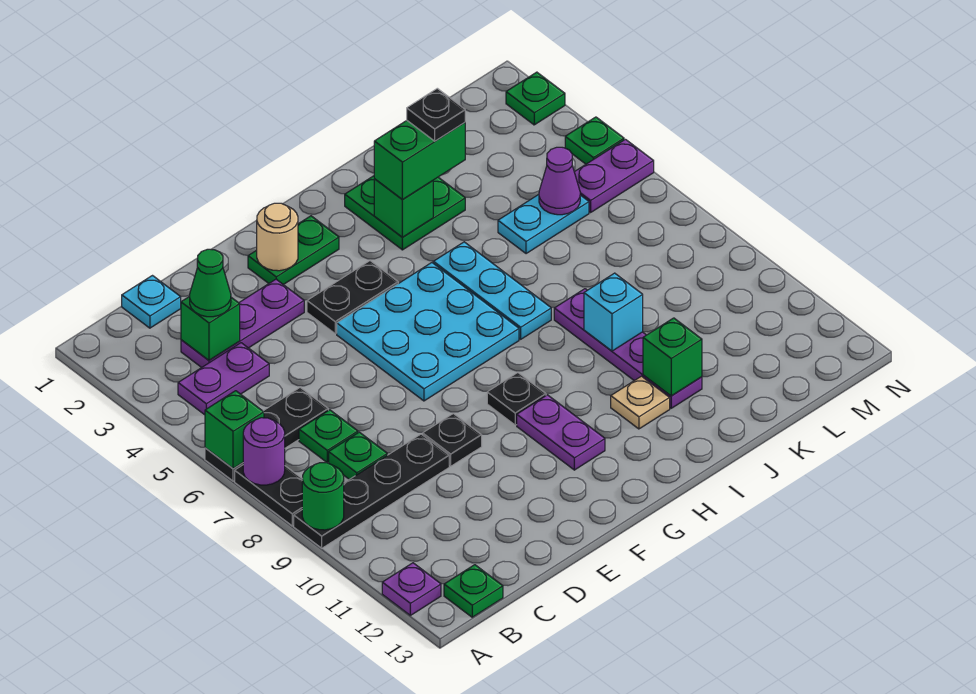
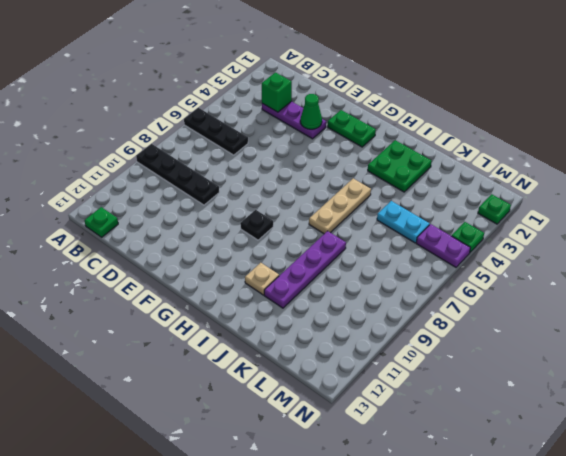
green 1x1 cone [300,94,322,129] -> green 1x1 cone moved to [190,249,231,317]
tan 1x3 plate [309,178,371,234] -> cyan 1x3 plate [433,242,551,339]
none -> black 1x2 plate [235,465,302,526]
none -> purple 1x1 plate [382,563,441,615]
none -> purple 1x2 plate [178,343,269,415]
none -> cyan 1x1 plate [122,276,181,328]

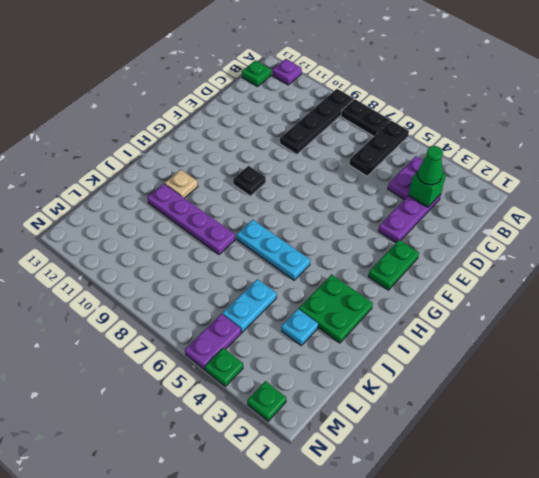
cyan 1x1 plate [281,309,318,345] -> cyan 1x1 plate moved to [122,276,181,328]
none -> green 1x1 plate [299,410,358,463]
none -> green 1x1 plate [329,432,387,479]
none -> black 1x1 plate [423,414,482,466]
none -> black 1x2 plate [307,261,398,334]

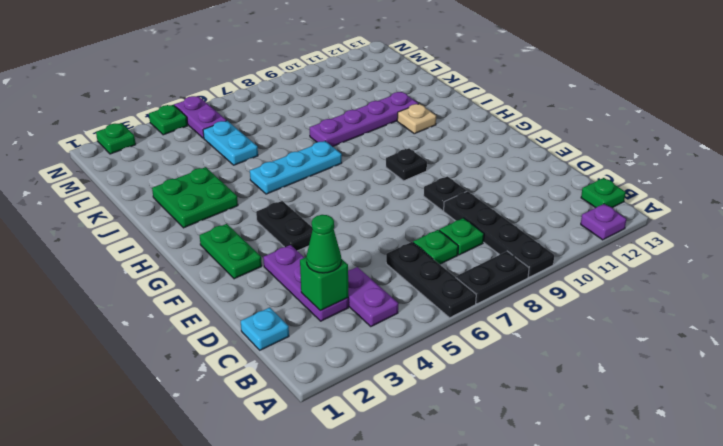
none -> cyan 3x3 plate [337,263,519,401]
none -> purple 1x2 plate [517,395,605,470]
none -> green 1x1 brick [205,391,264,469]
none -> purple 1x1 round brick [243,418,285,485]

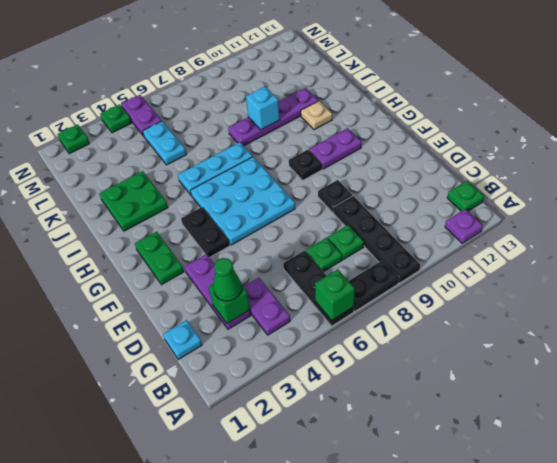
none -> purple 1x1 round brick [243,418,285,485]
none -> green 1x1 round brick [302,463,344,530]
none -> tan 1x1 round brick [257,203,298,271]
none -> green 1x1 brick [374,179,433,237]

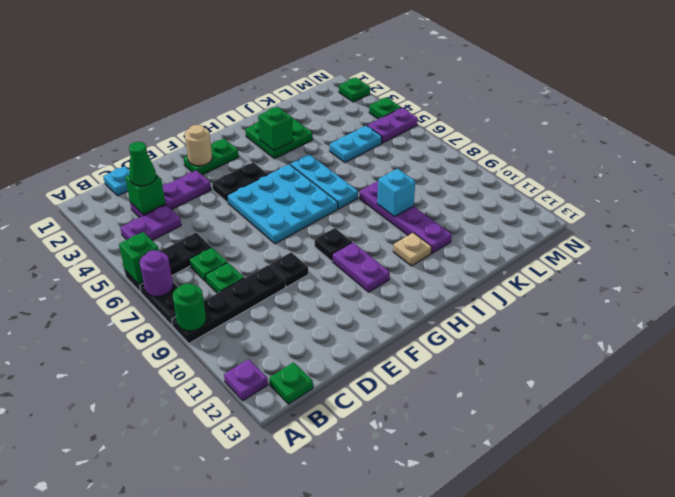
none -> green 1x1 brick [643,318,702,396]
none -> purple 1x1 cone [539,147,580,215]
none -> green 1x2 brick [374,121,465,199]
none -> black 1x1 plate [407,88,465,141]

